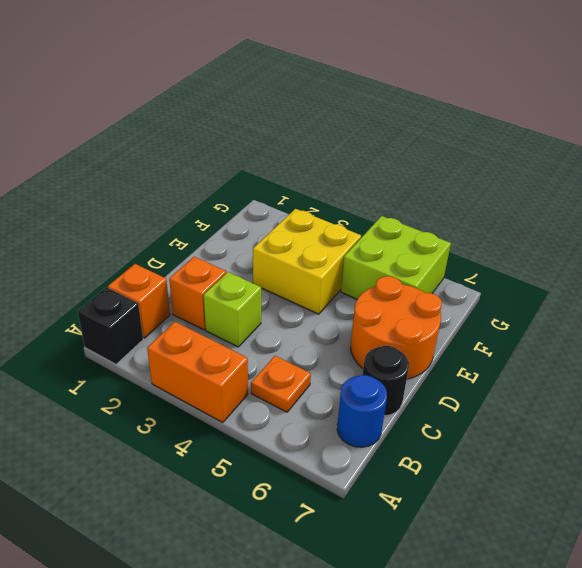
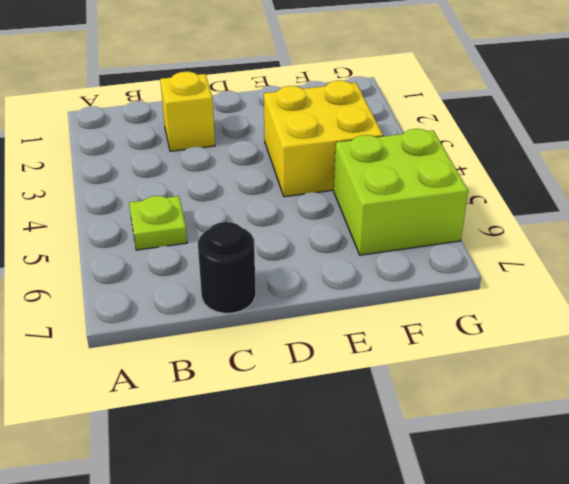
lime 1x1 plate [129,196,187,250] -> orange 1x1 plate [251,356,311,412]
yellow 1x1 brick [160,72,215,151] -> orange 1x1 brick [169,257,226,330]
none -> black 1x1 brick [78,287,143,364]
none -> orange 1x2 brick [147,322,248,423]

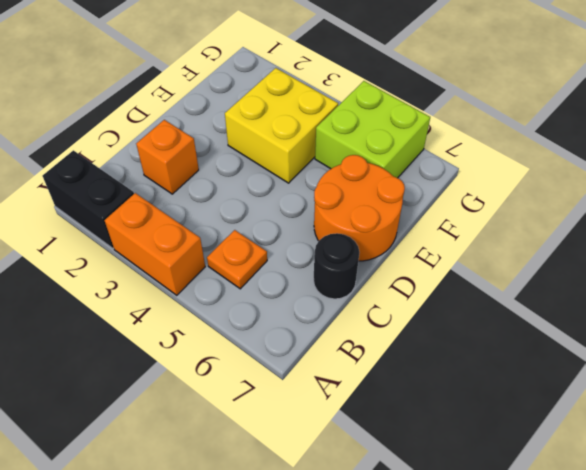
black 1x2 brick [43,150,134,248] -> black 1x1 brick [78,287,143,364]
none -> orange 1x1 brick [108,264,170,338]
none -> blue 1x1 round brick [337,375,387,447]

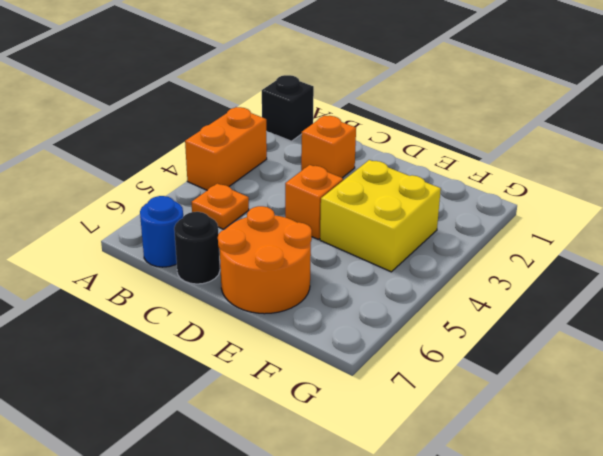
orange 1x1 brick [285,165,343,239] -> orange 1x1 brick moved to [108,264,170,338]
none -> lime 1x1 brick [204,272,261,347]
none -> lime 2x2 brick [341,216,451,299]

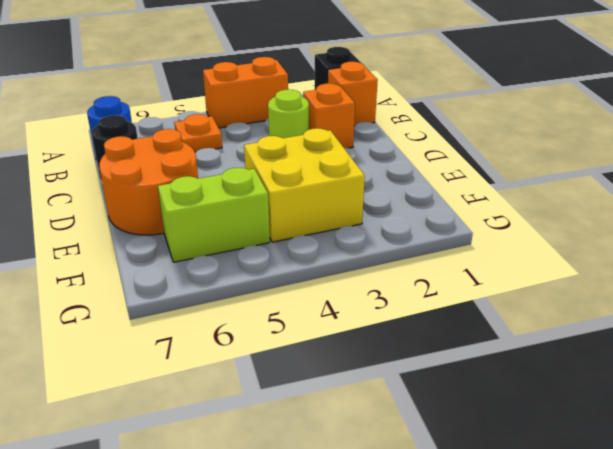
lime 1x1 round brick [268,89,309,138] -> lime 1x1 brick [204,272,261,347]
lime 1x2 brick [158,168,270,262] -> lime 2x2 brick [341,216,451,299]

